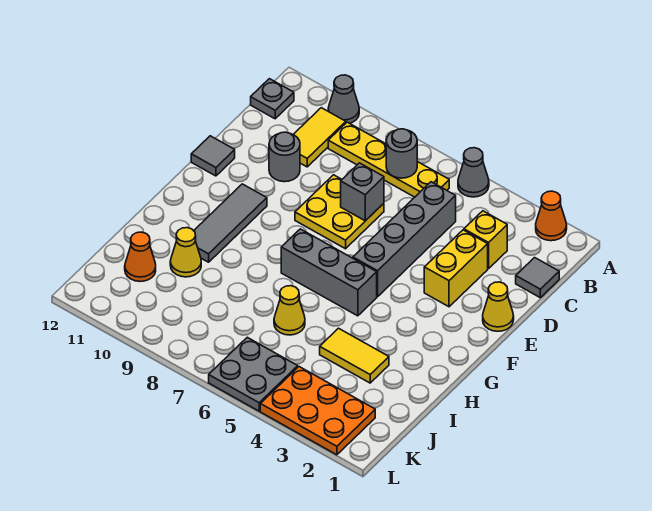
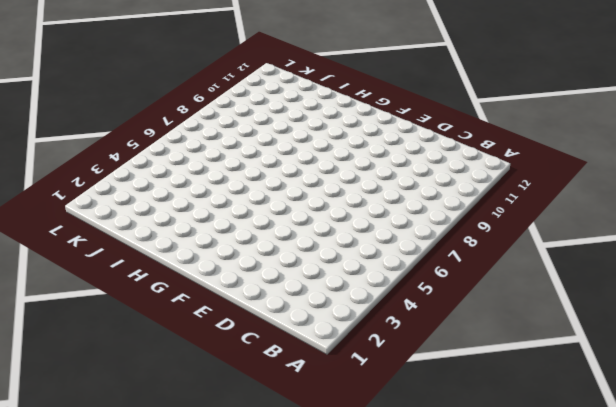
none -> orange 1x1 cone [536,191,567,241]
none -> grey 1x1 cone [458,148,489,197]
none -> grey 1x1 cone [328,75,359,123]

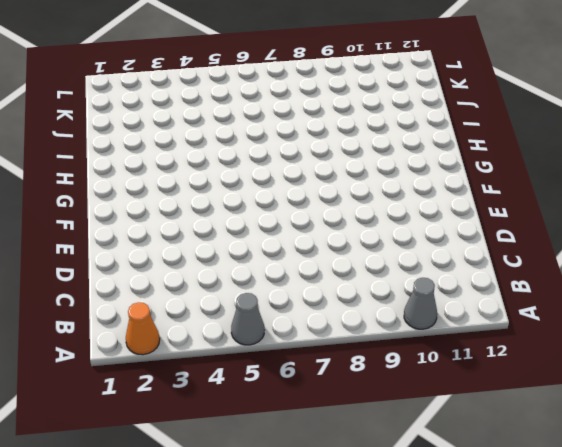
none -> yellow 1x4 plate [328,122,449,197]
none -> yellow 1x2 tile [293,108,346,167]
none -> grey 1x1 plate [251,79,294,119]

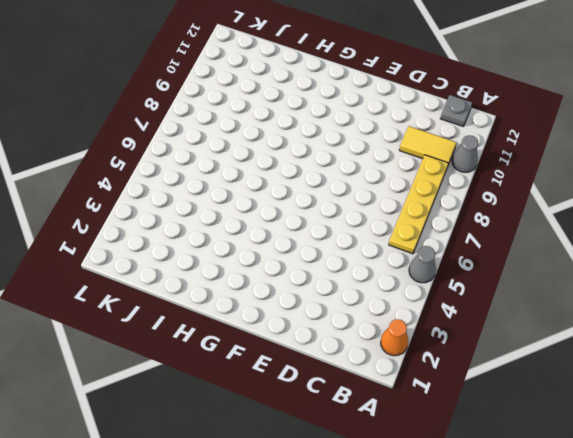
none -> grey 1x1 tile [516,258,559,298]
none -> yellow 1x1 brick [464,211,507,269]
none -> grey 1x4 brick [353,182,456,297]

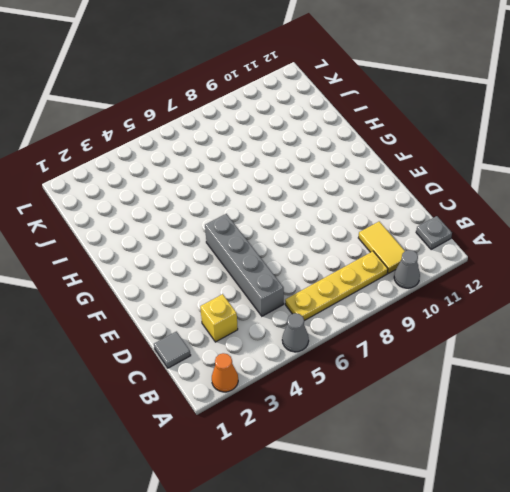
none -> yellow 1x2 brick [424,230,488,307]
none -> yellow 2x2 plate [295,175,384,249]
none -> grey 1x1 round brick [269,132,300,182]

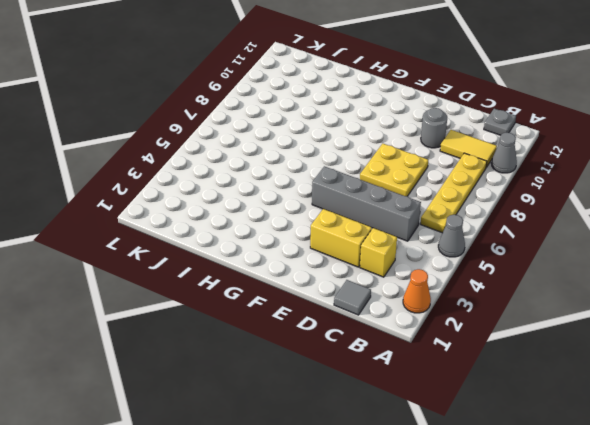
none -> yellow 1x1 cone [483,282,514,331]
none -> grey 1x1 tile [191,136,235,176]
none -> grey 1x3 tile [194,184,267,262]

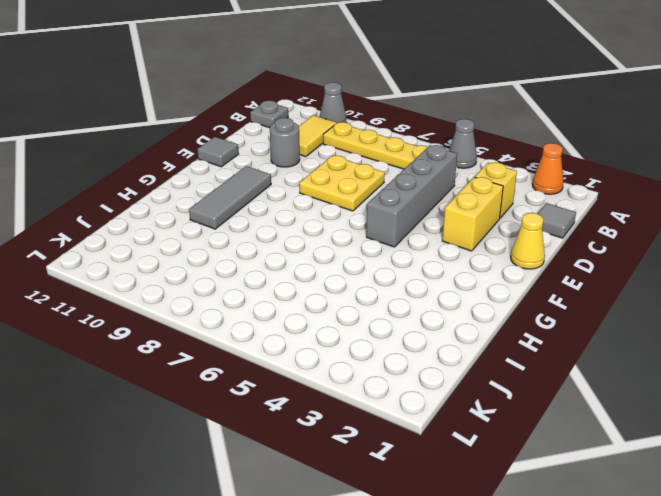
none -> grey 1x3 brick [281,229,377,316]
none -> yellow 1x2 tile [320,328,389,383]
none -> yellow 1x1 cone [274,286,305,335]

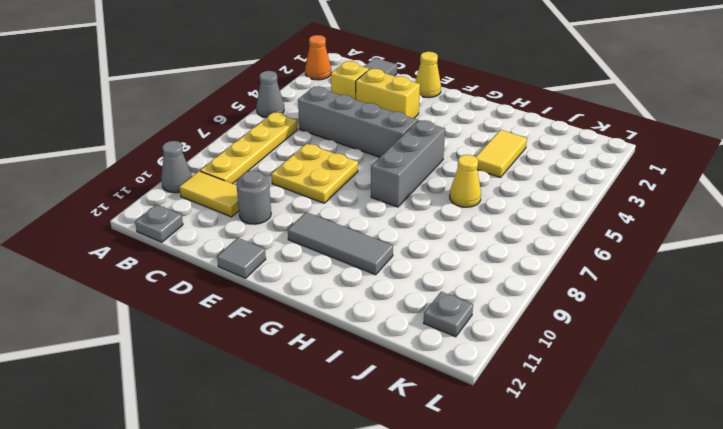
grey 1x1 plate [423,292,473,337] -> none
none -> yellow 1x1 cone [170,228,201,277]
none -> orange 1x1 cone [125,232,156,281]
none -> orange 2x3 plate [260,367,375,455]

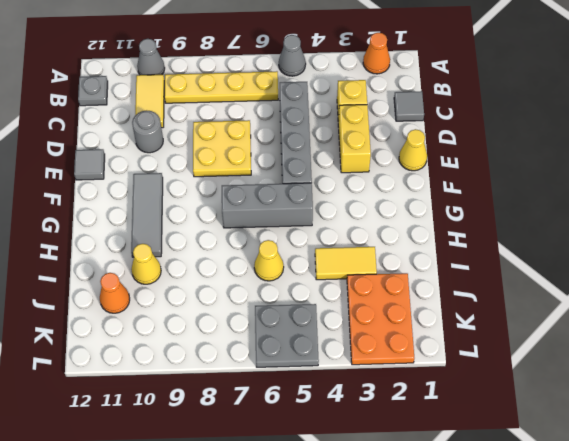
orange 2x3 plate [347,273,414,365] -> orange 2x3 plate turned to [260,367,375,455]
none -> grey 1x1 round brick [386,129,417,178]
none -> grey 1x1 brick [341,163,384,221]

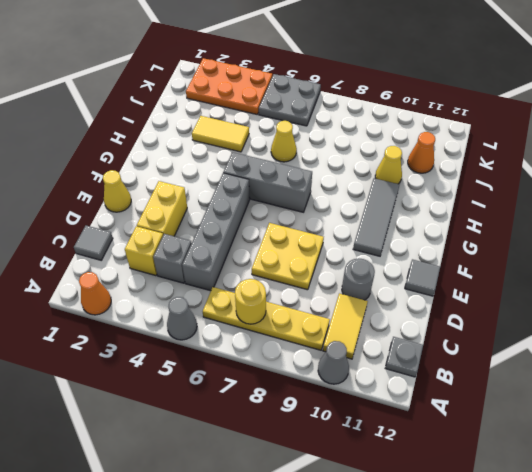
yellow 1x1 round brick [235,279,266,324] -> grey 1x1 round brick [386,129,417,178]
grey 1x1 brick [153,234,192,283] -> grey 1x1 brick moved to [341,163,384,221]

